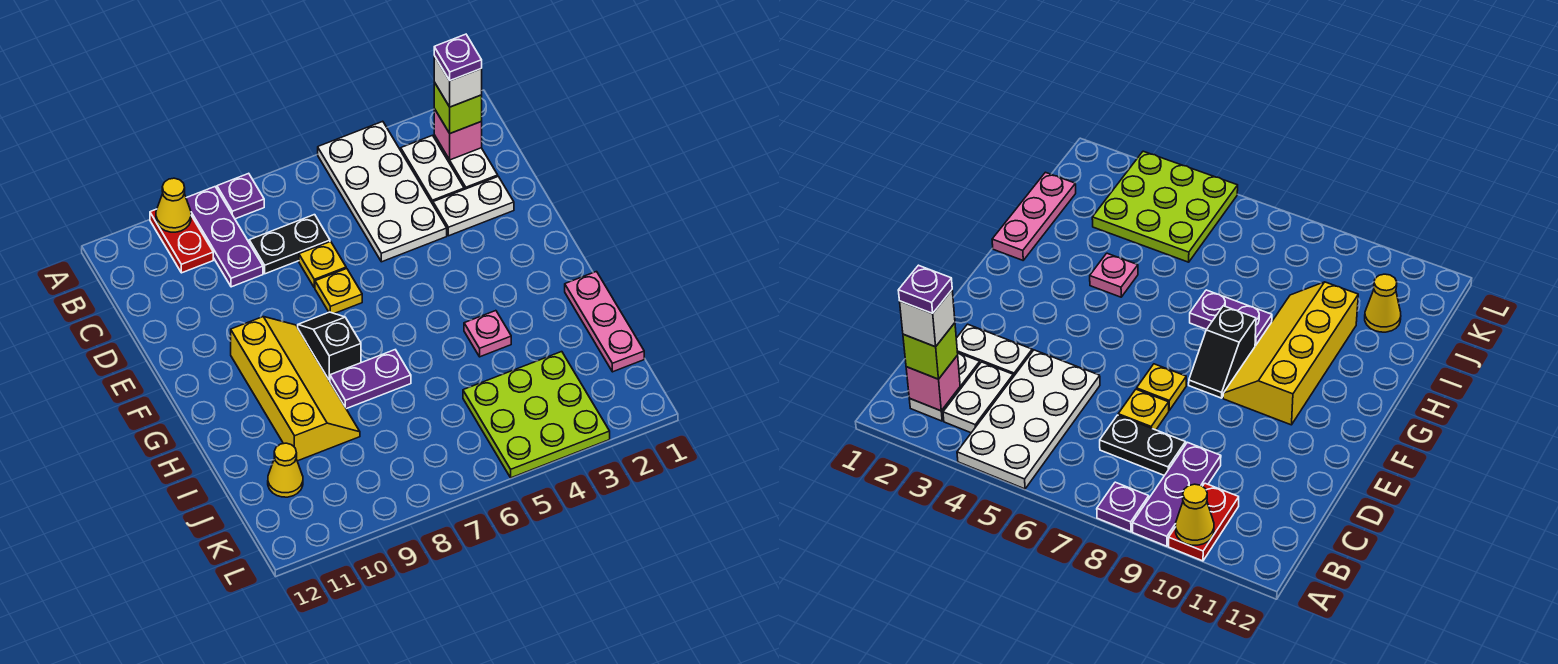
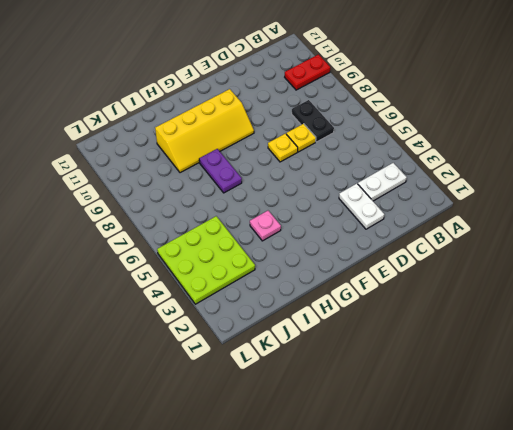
none -> white 2x4 plate [318,121,447,262]
none -> purple 1x1 plate [217,173,264,219]
none -> purple 1x3 plate [186,187,263,287]

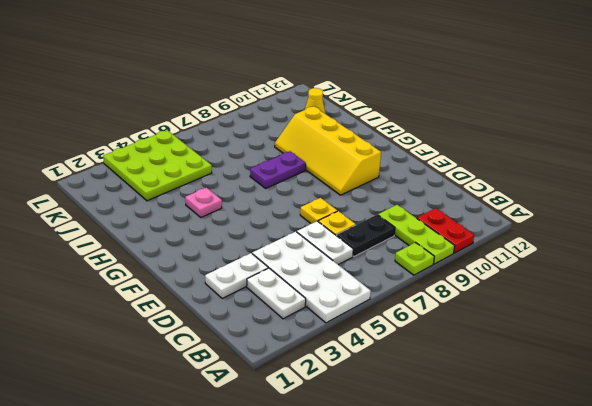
lime 1x1 plate [395,243,434,275] -> purple 1x1 plate [217,173,264,219]
lime 1x3 plate [378,205,455,264] -> purple 1x3 plate [186,187,263,287]
white 1x2 plate [297,221,353,265] -> white 1x2 plate moved to [434,135,498,189]
none -> black 1x2 slope [298,312,361,381]
none -> pink 1x3 plate [565,272,644,372]
none -> yellow 1x1 cone [156,178,191,232]

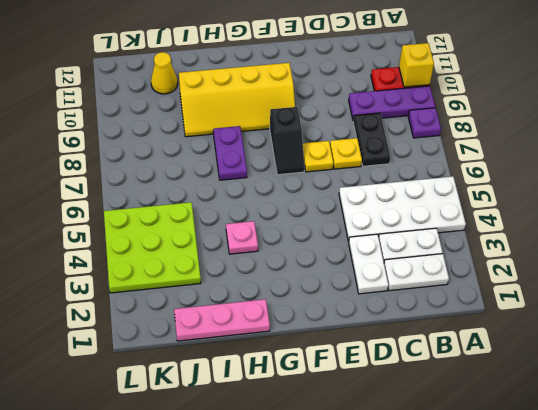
yellow 1x1 brick [399,43,434,87] -> yellow 1x1 cone [156,178,191,232]
black 1x2 slope [270,107,305,175] -> black 1x2 slope turned to [298,312,361,381]
none -> pink 1x1 brick [434,109,482,160]
none -> lime 1x1 brick [434,82,482,133]
none -> white 1x1 brick [434,56,482,107]

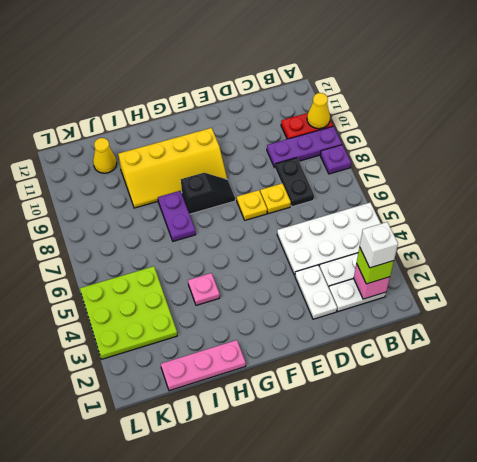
none -> purple 1x1 plate [434,34,482,81]

